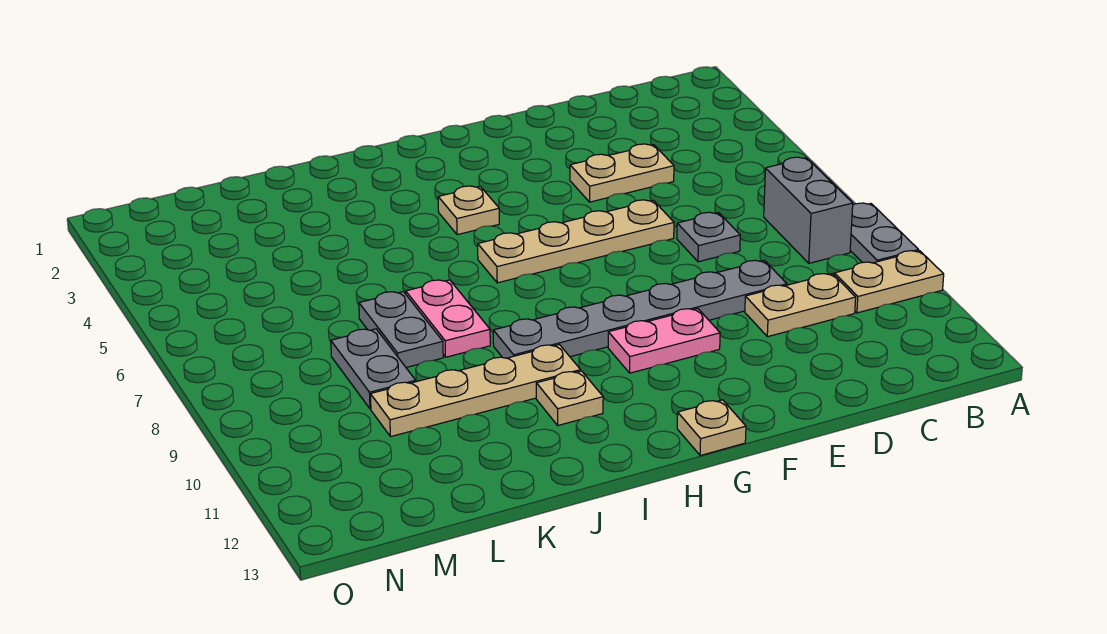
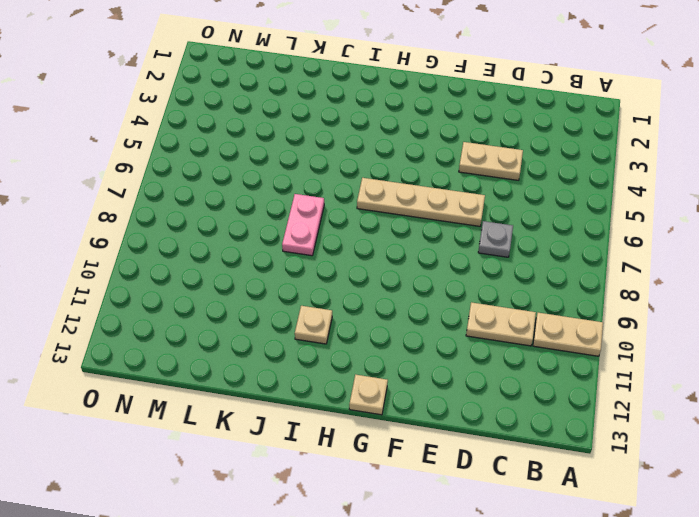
none -> grey 1x2 plate [850,203,919,263]
none -> grey 1x2 brick [764,157,853,263]
none -> grey 1x6 plate [493,260,787,358]

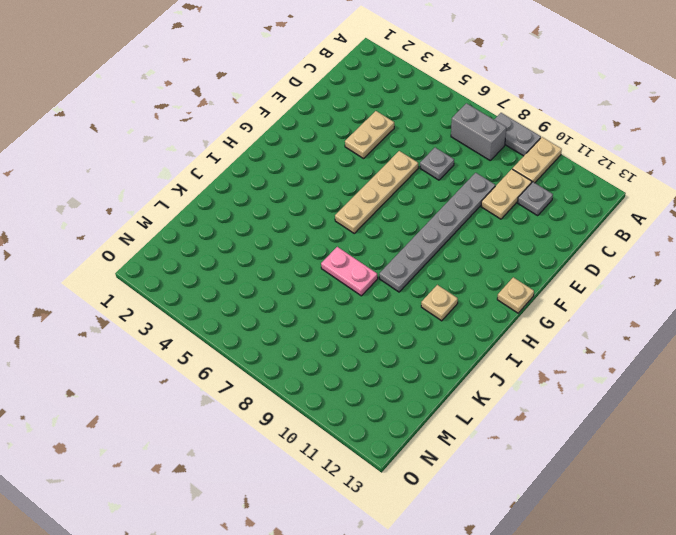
grey 1x1 plate [518,182,553,216] -> none
none -> pink 1x2 plate [608,309,720,373]
none -> tan 1x1 plate [438,186,499,235]
none -> tan 1x4 plate [370,345,581,437]

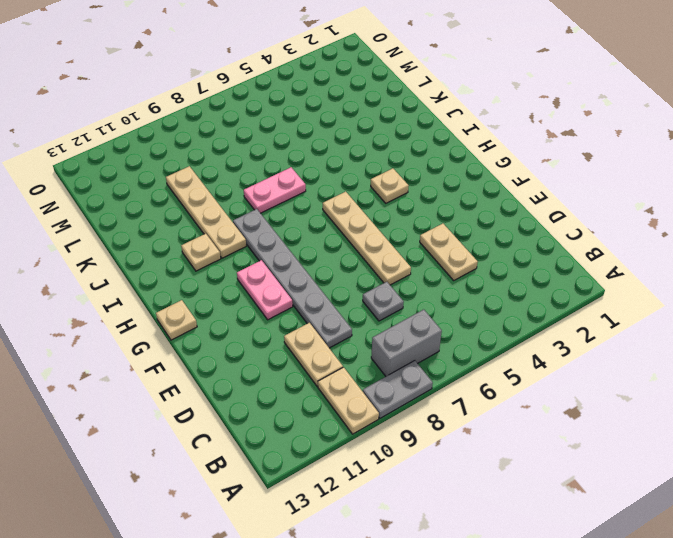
none -> grey 1x2 plate [359,292,443,367]
none -> grey 1x2 plate [331,329,416,409]

